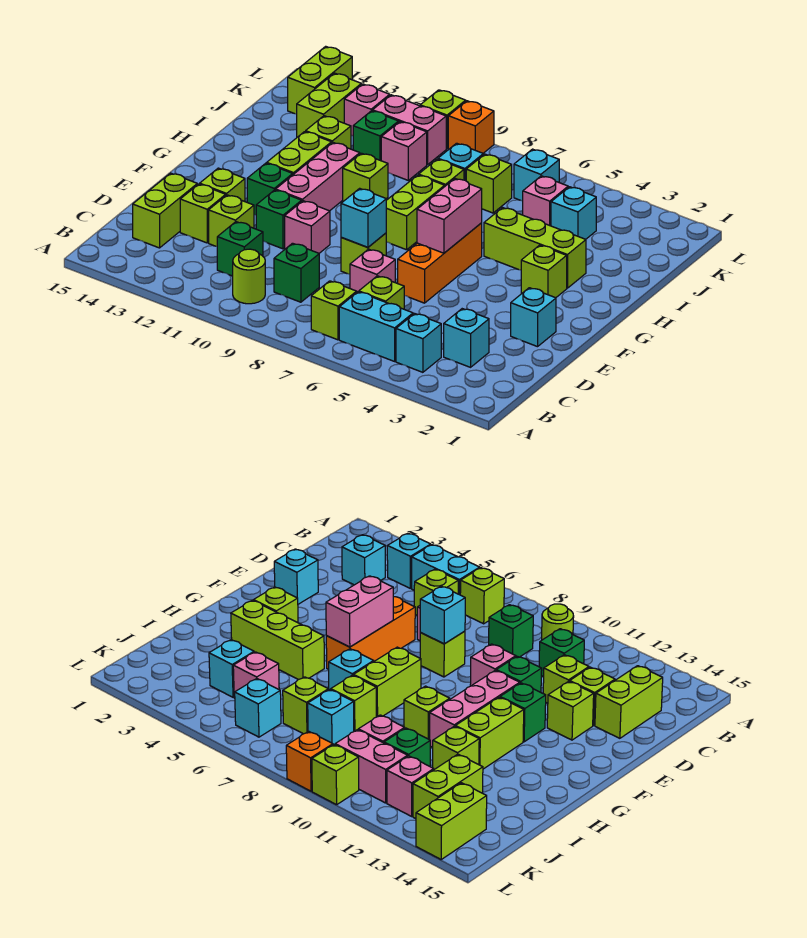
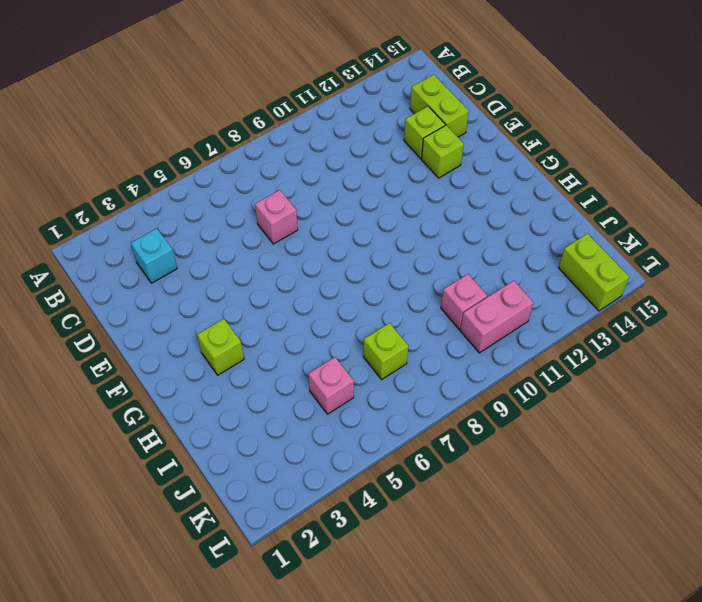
none -> cyan 1x1 brick [396,314,441,372]
none -> cyan 1x2 brick [339,292,413,361]
none -> lime 1x1 brick [311,281,357,340]
none -> lime 1x1 round brick [233,249,265,304]

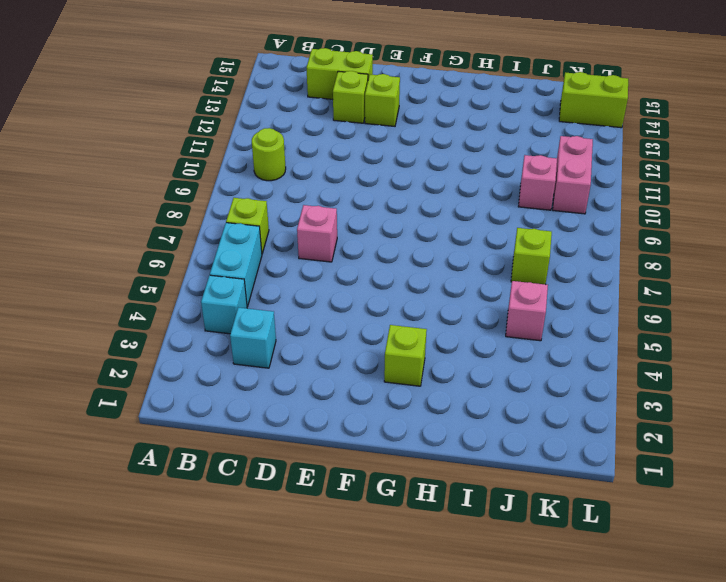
none -> lime 1x1 brick [359,276,404,309]
none -> green 1x1 brick [274,243,319,302]
none -> green 1x1 brick [217,222,263,276]
none -> lime 1x1 brick [209,195,254,246]

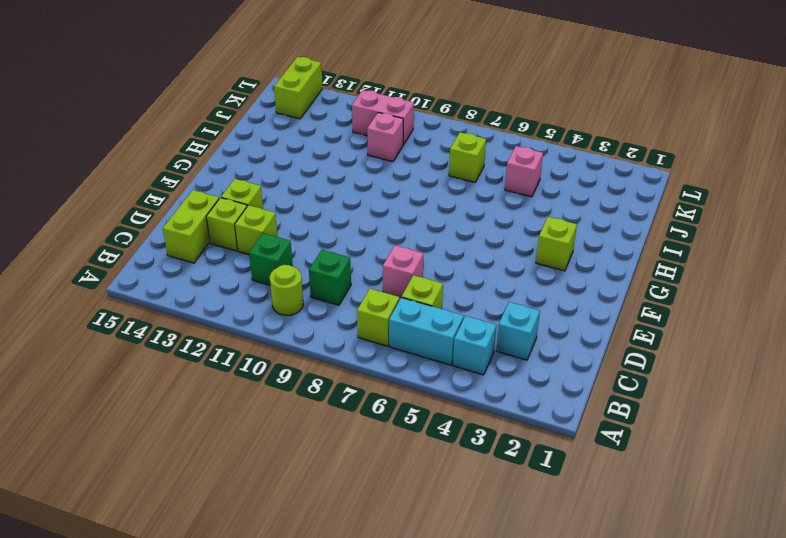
none -> cyan 1x1 brick [511,288,556,347]
none -> orange 1x3 brick [398,223,482,303]
none -> lime 1x1 brick [341,233,386,274]
none -> pink 1x1 brick [285,201,330,253]

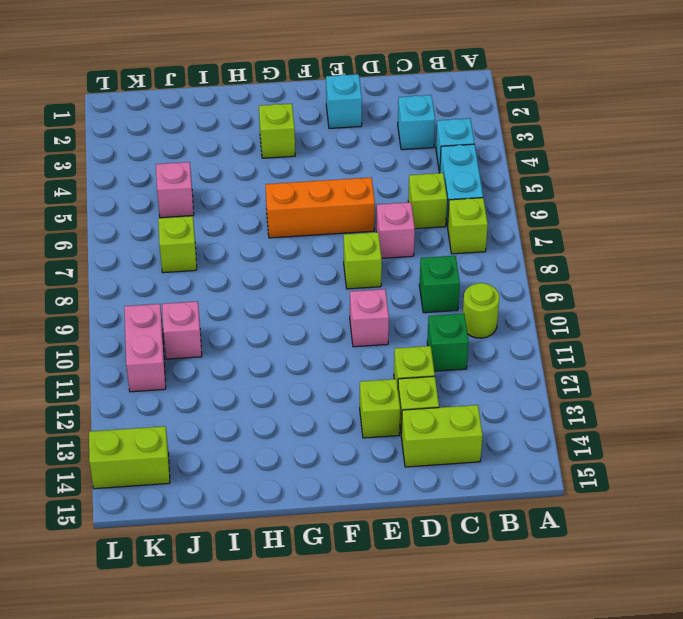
none -> green 1x1 brick [256,190,302,249]
none -> pink 1x3 brick [276,143,360,211]
none -> green 1x1 brick [247,163,293,215]
none -> lime 1x2 brick [386,175,445,250]

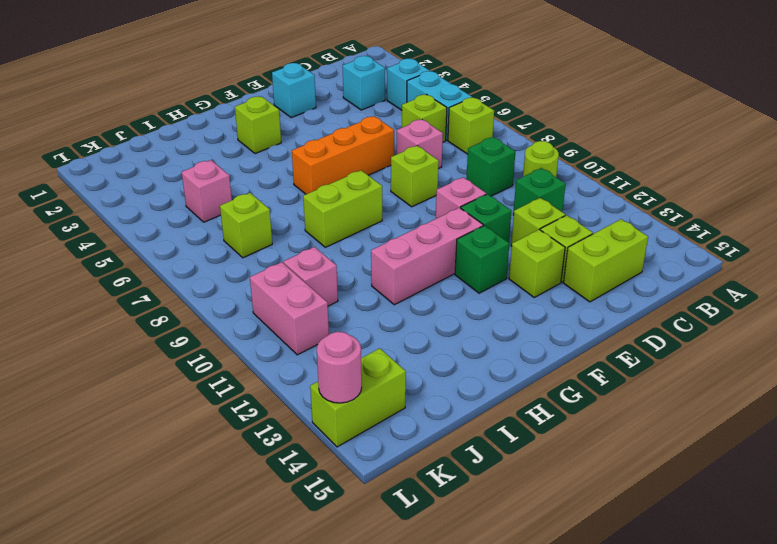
pink 1x1 round brick [317,332,362,403] -> none
none -> lime 1x2 brick [267,132,331,174]
none -> lime 1x3 brick [484,208,586,288]
none -> cyan 1x1 brick [329,649,374,690]
none -> lime 1x1 brick [343,153,388,201]

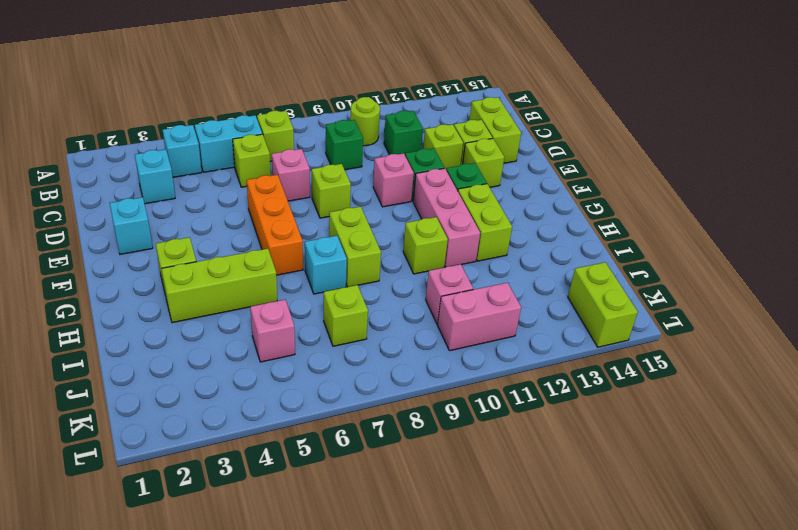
none -> lime 1x1 brick [419,159,464,186]
none -> lime 1x1 brick [306,116,351,149]
none -> cyan 1x1 brick [551,187,596,239]
none -> cyan 1x1 brick [438,143,483,181]

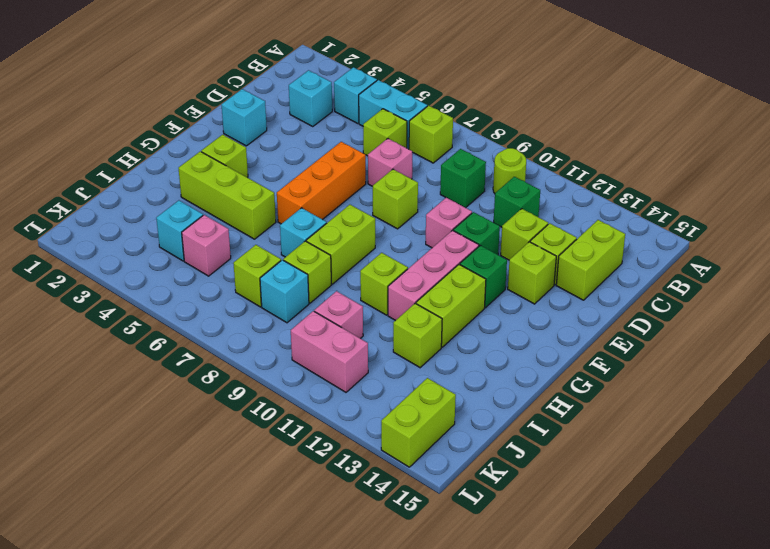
none -> green 1x1 brick [353,111,399,161]
none -> lime 1x2 brick [297,73,361,137]
none -> cyan 1x1 brick [514,149,559,201]
none -> pink 1x1 brick [344,84,390,136]

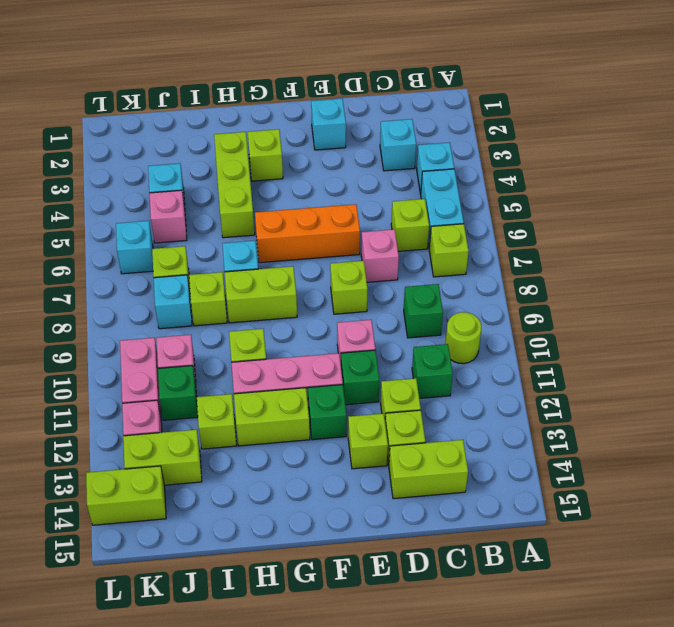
none -> orange 1x1 brick [448,101,494,153]
none -> lime 1x1 brick [420,90,466,149]
none -> cyan 1x1 brick [341,188,386,247]
none -> pink 1x2 brick [417,179,482,253]

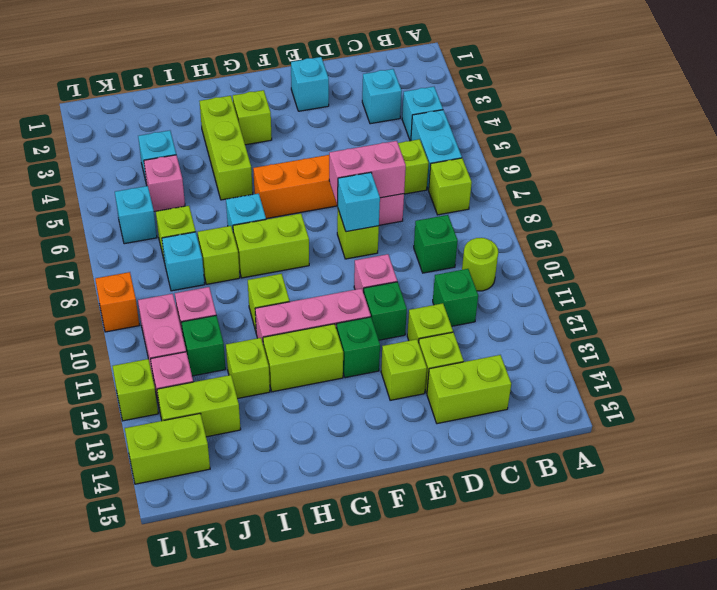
pink 1x2 brick [329,141,406,205] -> pink 1x2 brick moved to [417,179,482,253]
lime 1x1 brick [113,359,158,421] -> lime 1x1 brick moved to [420,90,466,149]

